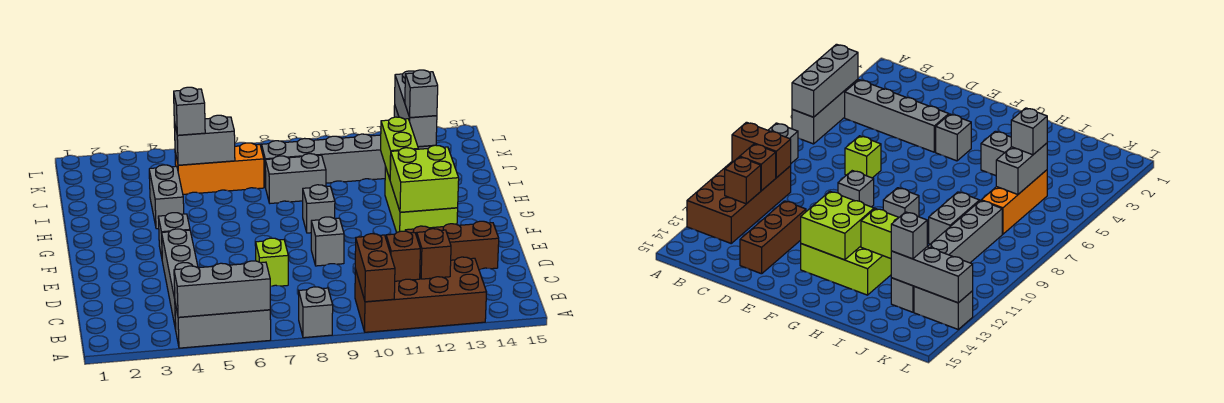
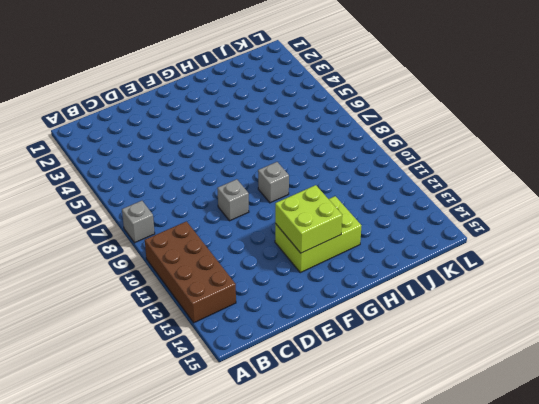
none -> grey 1x3 brick [175,304,271,348]
none -> grey 1x4 brick [162,229,198,330]
none -> lime 1x1 brick [256,238,288,287]

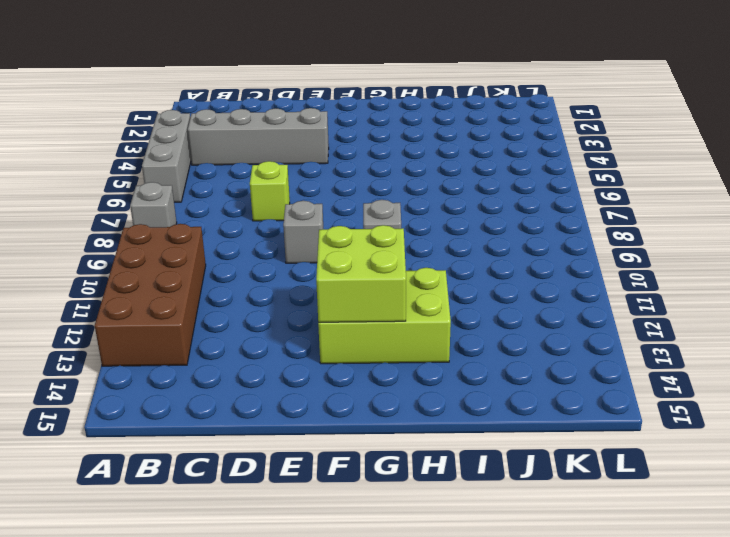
none -> brown 1x3 brick [405,221,499,270]
none -> grey 1x1 brick [158,213,190,257]
none -> grey 1x2 brick [149,165,184,229]

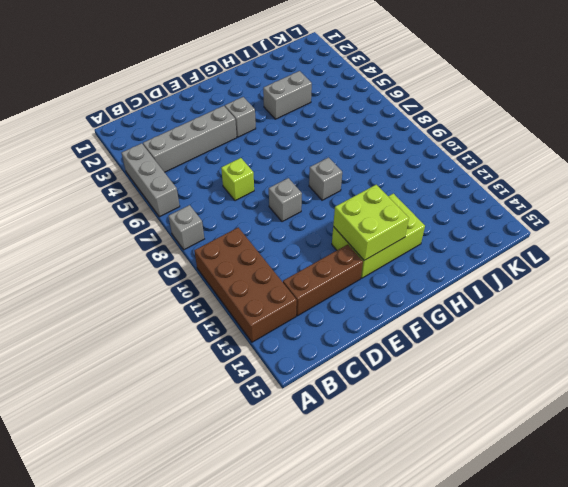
brown 1x3 brick [283,244,363,316] -> brown 1x3 brick turned to [405,221,499,270]
none -> grey 1x2 brick [265,154,326,203]
none -> orange 1x3 brick [175,143,264,194]
none -> grey 1x6 brick [262,134,434,188]

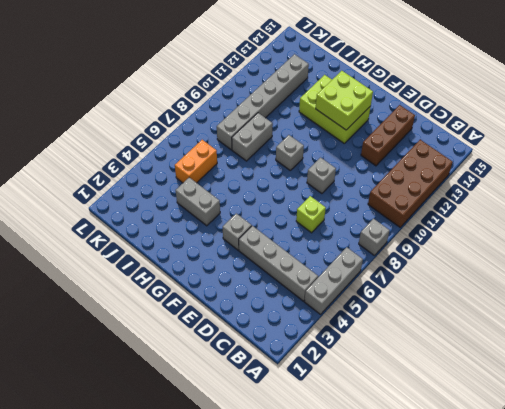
orange 1x2 brick [175,140,217,183] -> orange 1x3 brick [175,143,264,194]
none -> grey 1x2 brick [914,286,973,329]
none -> grey 1x3 brick [174,261,270,317]
none -> brown 1x2 brick [355,234,395,302]

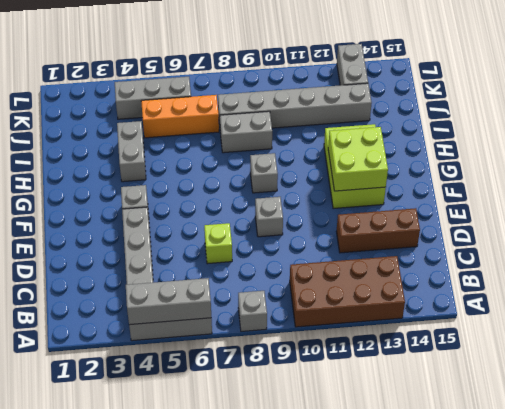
grey 1x3 brick [115,77,191,119] -> grey 1x3 brick turned to [395,71,437,147]
none -> brown 1x2 brick [355,234,395,302]
none -> brown 1x1 brick [386,231,420,281]
none -> brown 1x1 brick [417,229,451,279]

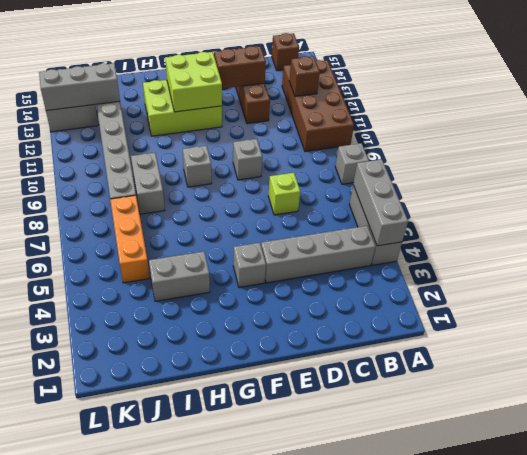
brown 1x1 brick [272,33,299,71] -> brown 1x1 brick moved to [386,231,420,281]
brown 1x2 brick [214,46,266,89] -> brown 1x2 brick moved to [355,234,395,302]
none -> lime 1x2 brick [381,117,418,179]
none -> grey 1x2 brick [174,115,235,165]
none -> grey 1x1 brick [174,87,205,135]

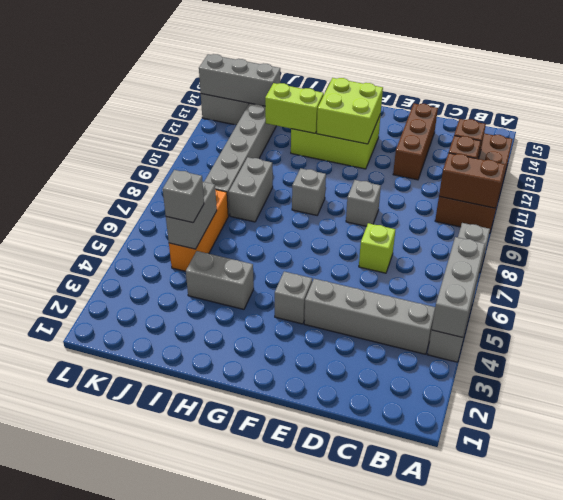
none -> grey 1x1 brick [405,70,438,118]

